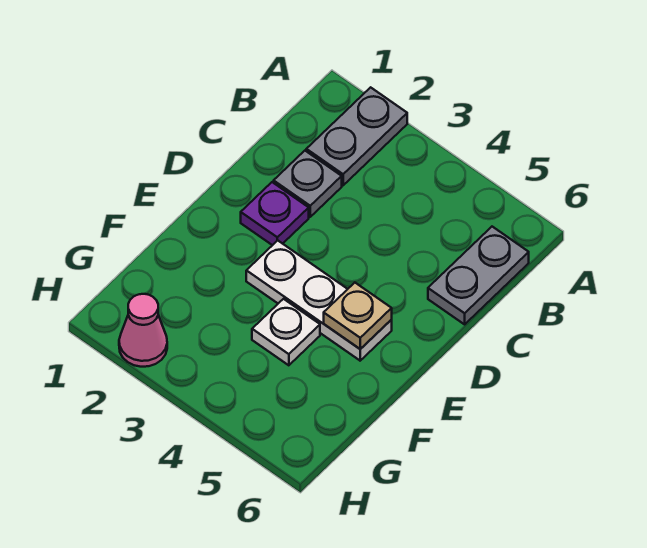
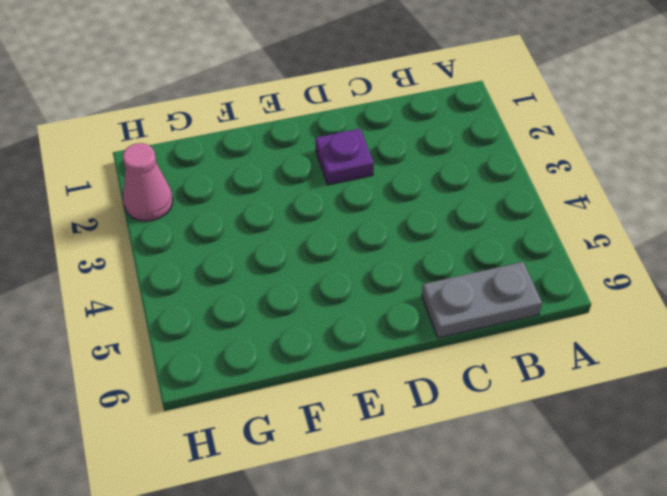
none -> grey 1x2 plate [306,87,407,185]
none -> grey 1x1 plate [274,151,342,217]

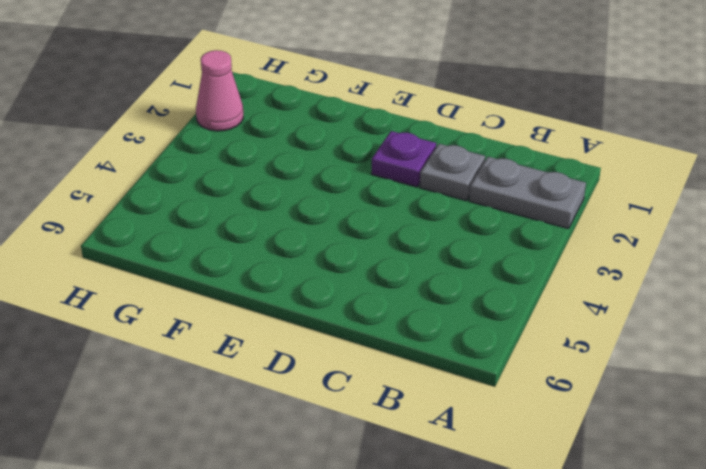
none -> grey 1x2 plate [428,227,529,324]
none -> white 1x3 plate [246,240,392,361]

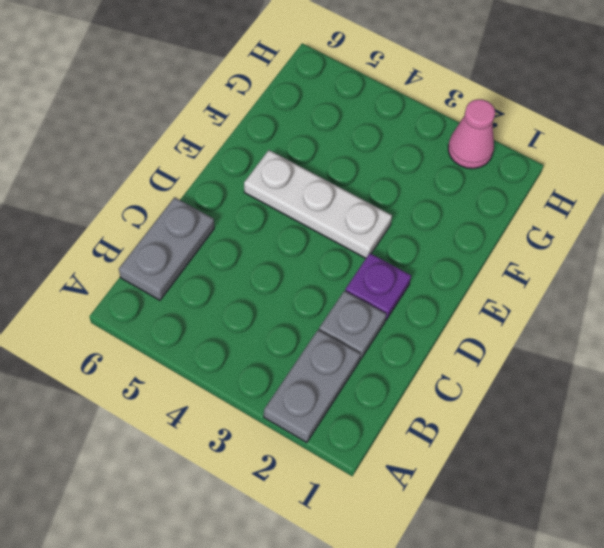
none -> white 1x1 plate [252,299,320,365]
none -> tan 1x1 plate [324,283,392,349]

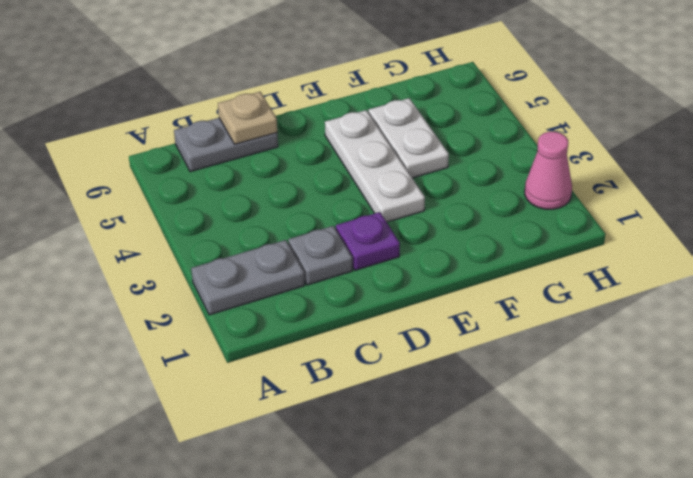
tan 1x1 plate [218,92,277,144] -> tan 1x1 plate moved to [324,283,392,349]
white 1x2 plate [368,98,449,178] -> white 1x1 plate [252,299,320,365]

